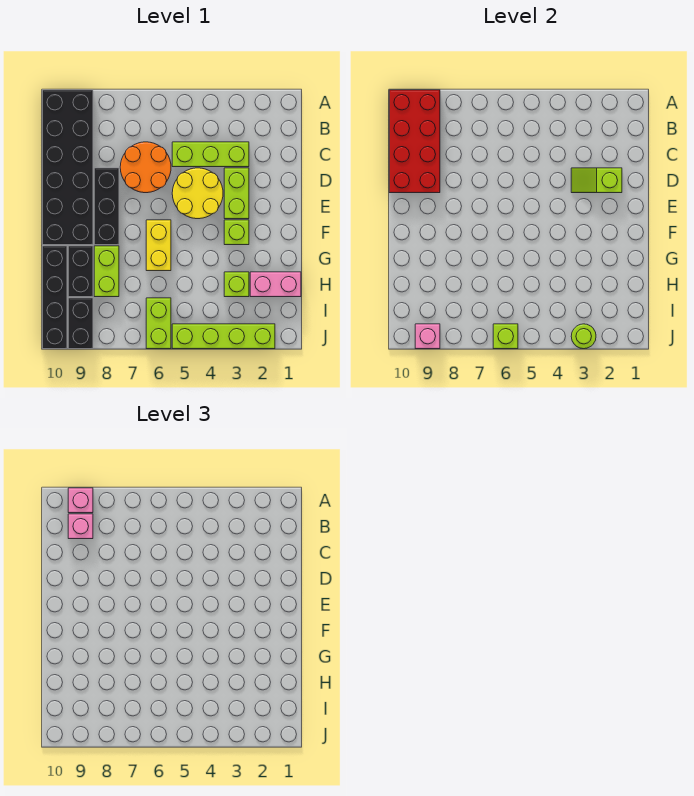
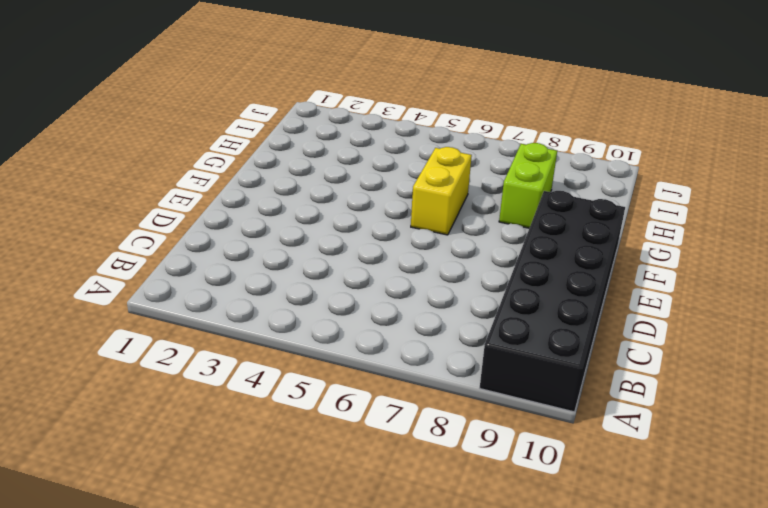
none -> lime 1x3 brick [172,142,249,167]
none -> orange 2x2 round brick [120,142,171,193]
none -> lime 1x2 brick [224,168,249,219]

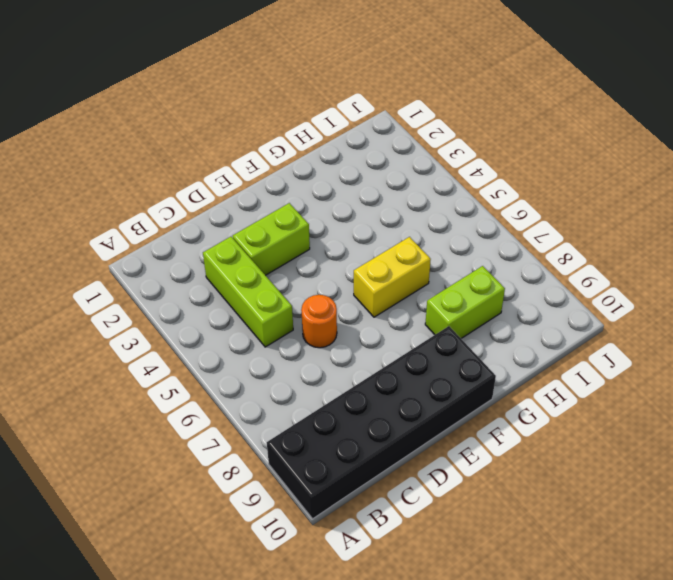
orange 1x1 round brick [301,295,337,348] -> orange 2x2 round brick [120,142,171,193]
none -> yellow 2x2 round brick [172,168,223,219]
none -> black 1x3 brick [94,168,119,245]
none -> lime 1x1 brick [224,220,249,245]

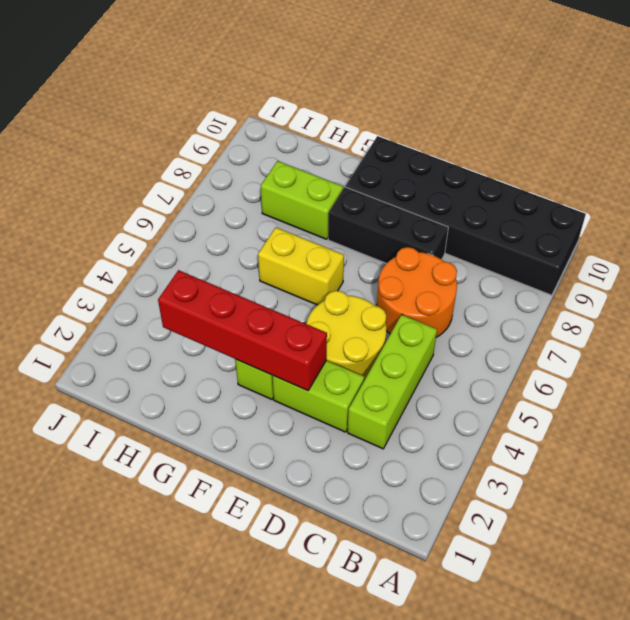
red 1x4 brick [158,270,327,391] -> none
none -> black 1x2 brick [68,246,93,297]
none -> black 1x4 brick [42,246,67,349]
none -> pink 1x2 brick [250,272,301,297]

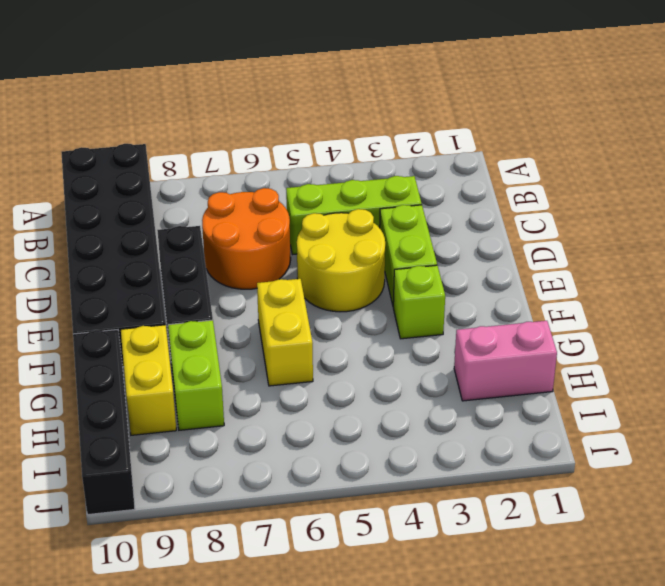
yellow 1x2 brick [121,325,176,435] -> black 1x2 brick [68,246,93,297]
none -> lime 1x1 brick [224,272,249,297]
none -> lime 1x2 brick [146,298,171,349]
none -> black 1x2 brick [68,298,93,349]

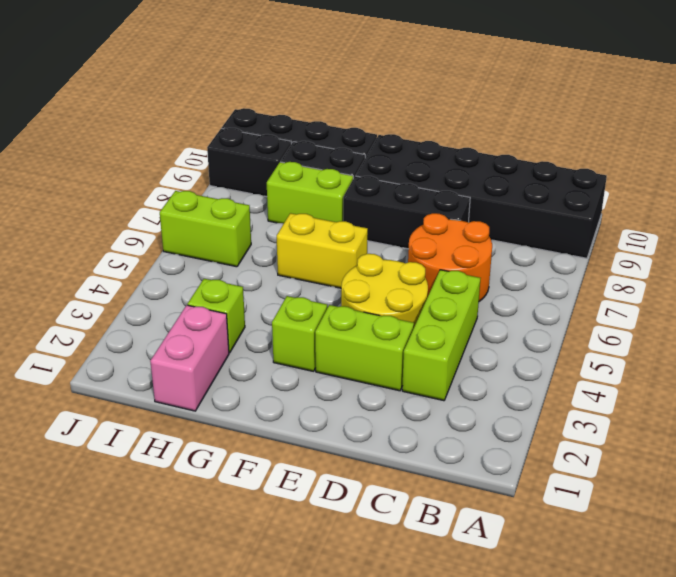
none -> lime 1x4 brick [172,324,275,349]
none -> red 2x4 brick [389,90,440,193]
none -> lime 1x2 slope [571,168,622,193]

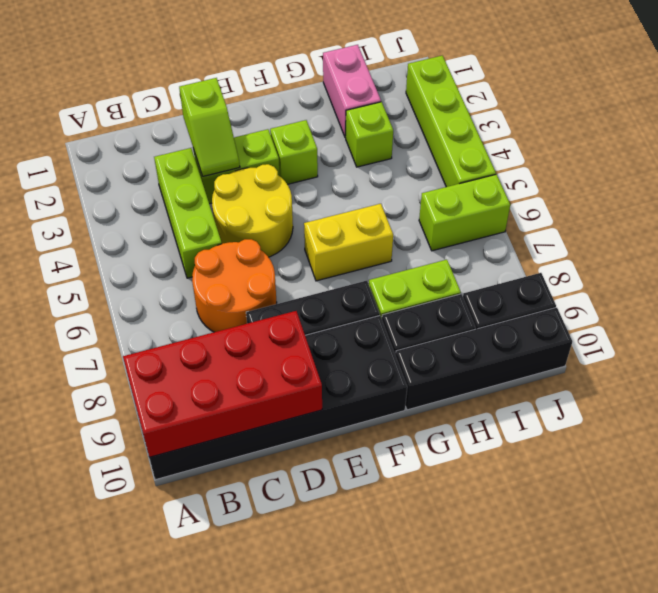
none -> lime 1x1 round brick [571,324,596,349]
none -> lime 1x1 brick [493,324,518,349]
none -> pink 1x1 brick [415,324,440,349]

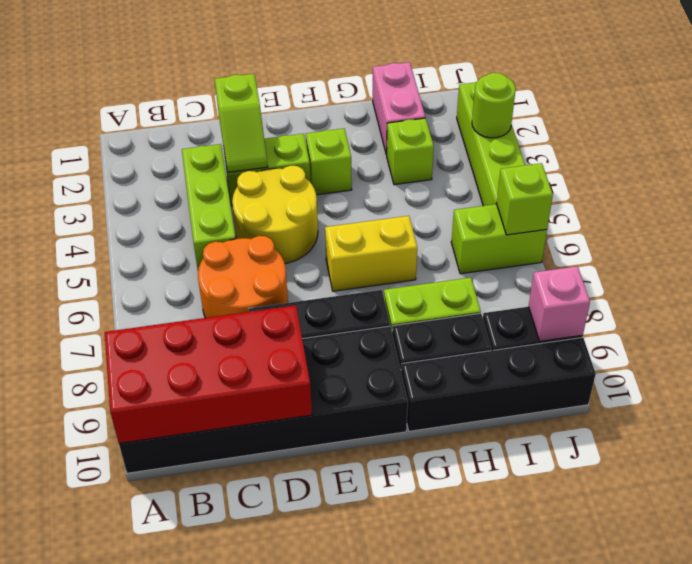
none -> pink 1x1 brick [68,488,93,513]
none -> pink 1x1 brick [68,514,93,539]

